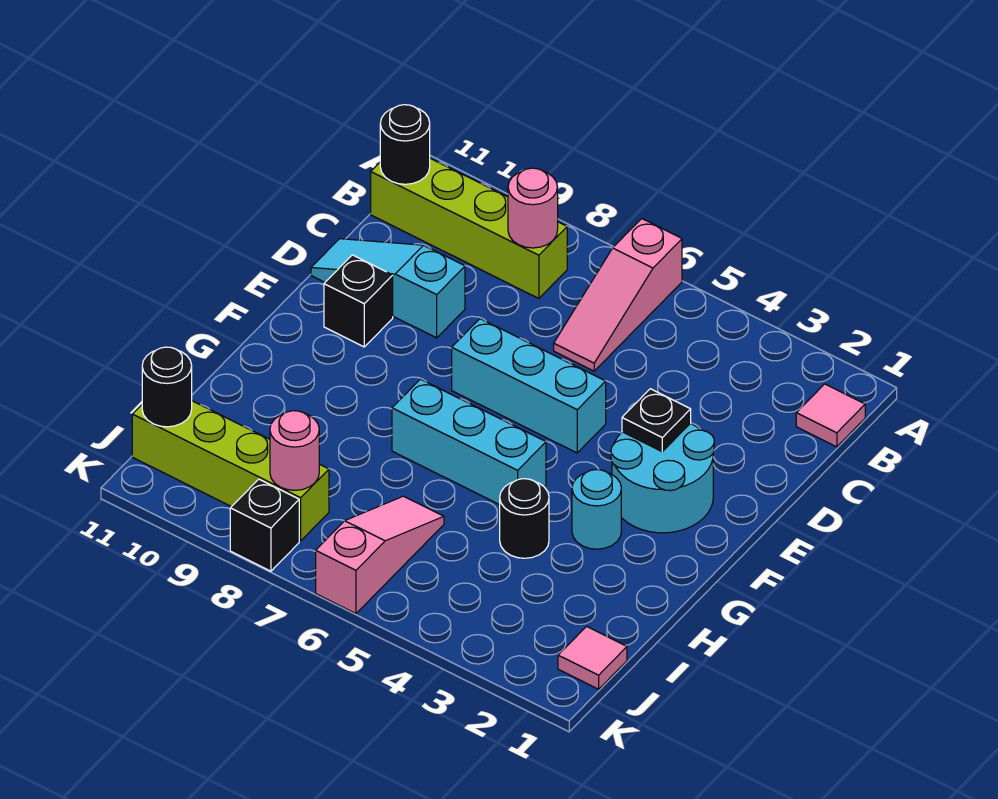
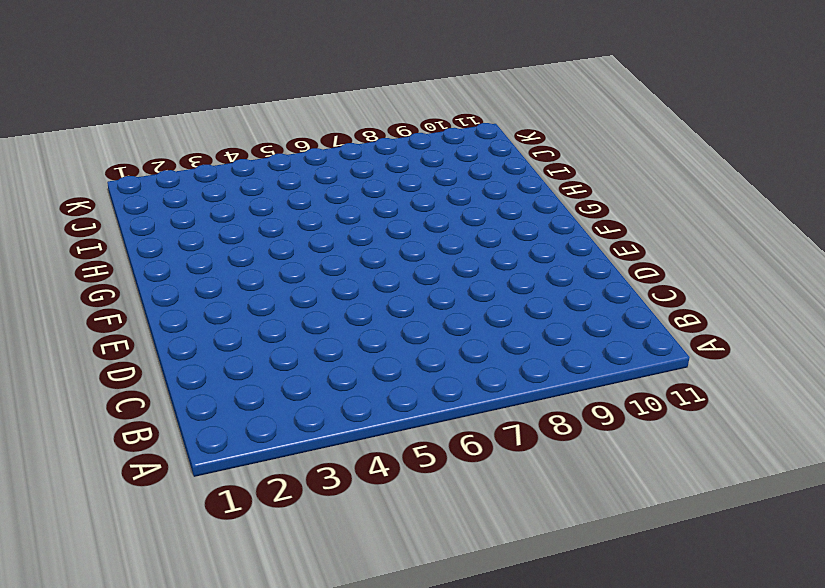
none -> pink 1x3 slope [554,219,682,371]
none -> pink 1x1 tile [796,384,865,447]
none -> lime 1x4 brick [371,158,567,298]

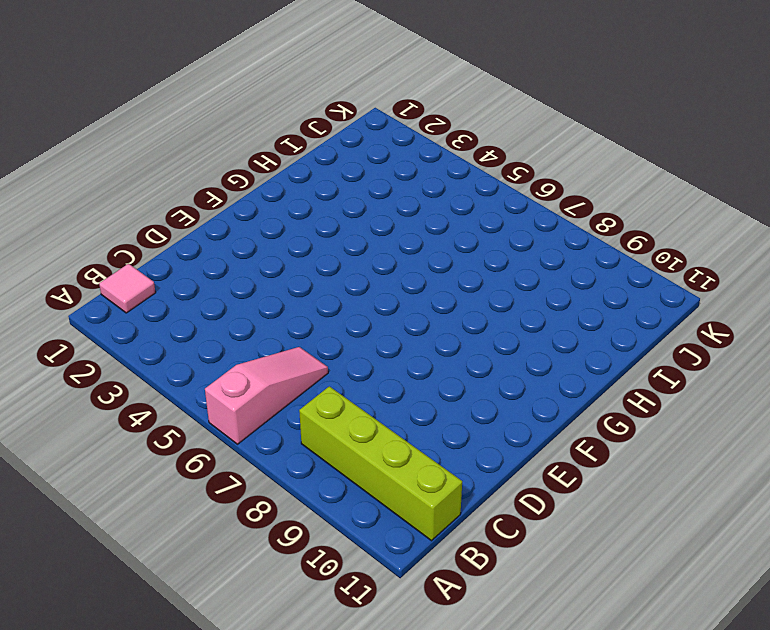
none -> cyan 1x3 slope [311,239,465,338]
none -> cyan 2x2 round brick [611,423,714,533]
none -> cyan 1x3 brick [452,319,606,453]

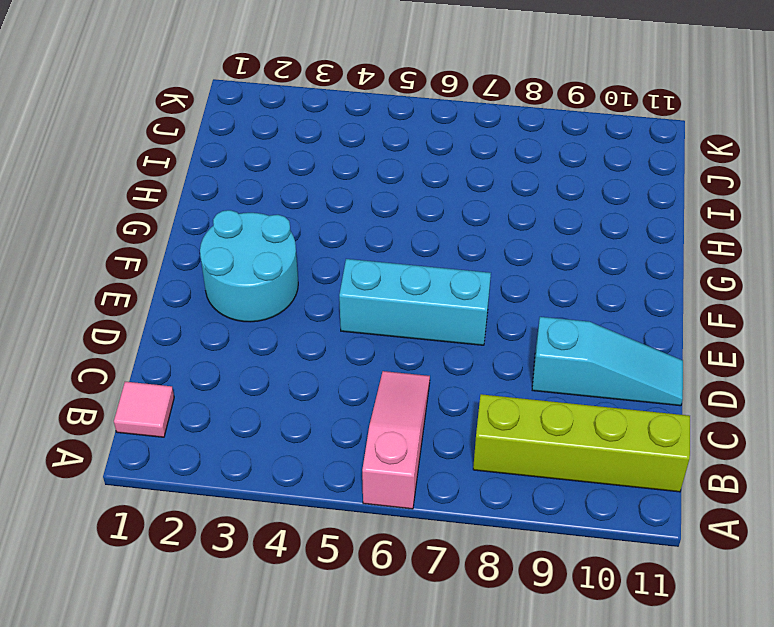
none -> black 1x1 brick [324,255,393,347]
none -> cyan 1x1 round brick [572,470,621,549]
none -> cyan 1x3 brick [392,379,546,505]

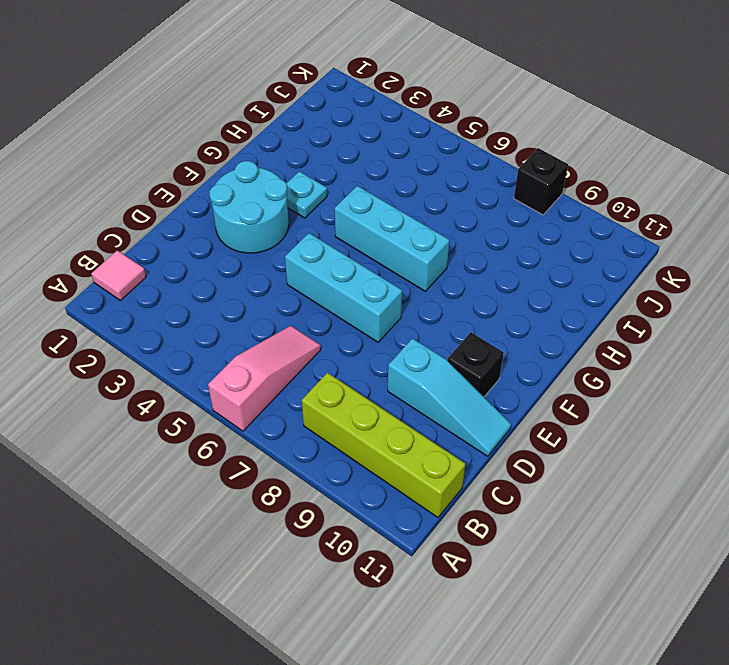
cyan 1x1 plate [286,171,327,218] -> cyan 1x1 round brick [572,470,621,549]
none -> black 1x1 round brick [500,479,549,558]
none -> pink 1x3 slope [316,496,444,614]
none -> pink 1x1 tile [558,626,627,689]

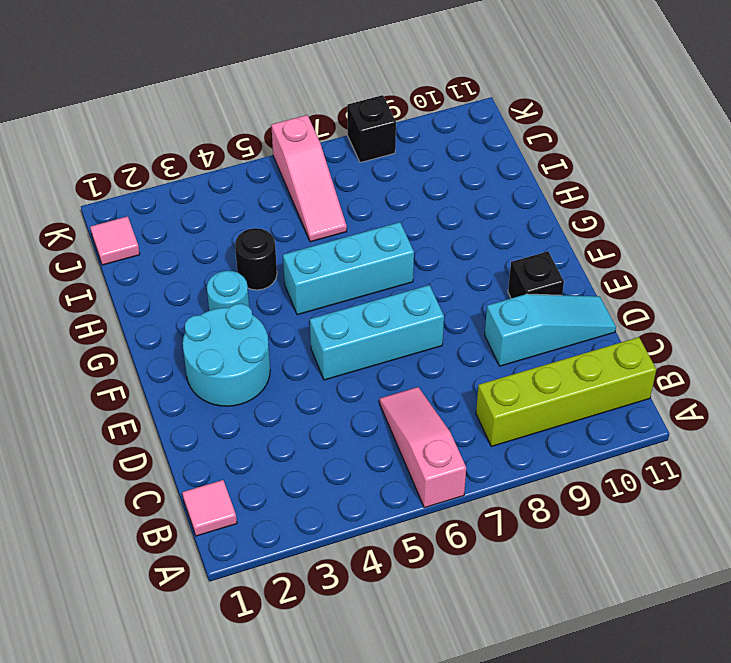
none -> lime 1x4 brick [132,401,329,541]
none -> pink 1x1 round brick [508,168,558,248]
none -> black 1x1 round brick [380,105,430,184]

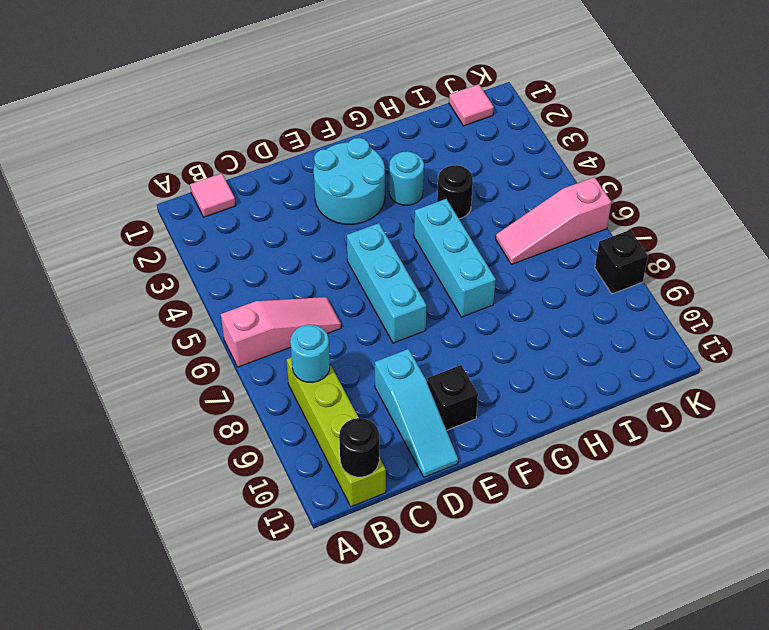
cyan 1x1 round brick [290,325,330,382] -> pink 1x1 round brick [508,168,558,248]
none -> lime 1x4 brick [132,401,329,541]
none -> black 1x1 plate [622,389,691,451]
none -> pink 1x1 round brick [270,411,319,490]

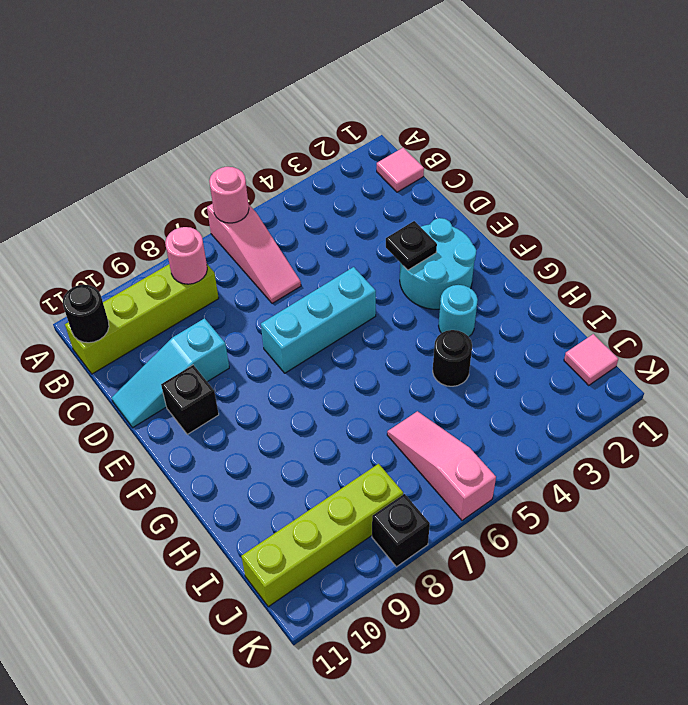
pink 1x1 round brick [209,167,249,223] -> pink 1x1 round brick moved to [270,411,319,490]
none -> cyan 1x3 brick [392,379,546,505]
none -> black 1x1 round brick [142,347,192,427]

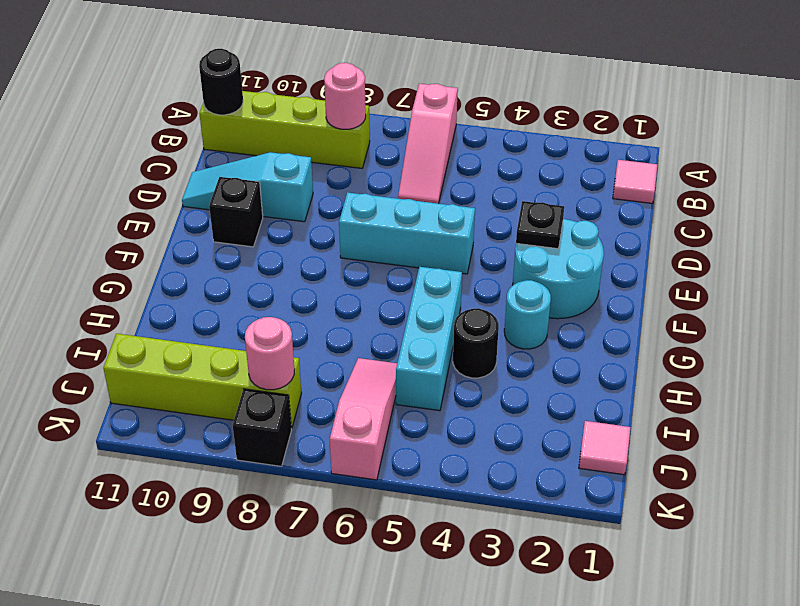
cyan 1x3 brick [396,267,462,411] -> cyan 1x3 brick turned to [392,379,546,505]
none -> black 1x1 round brick [142,347,192,427]

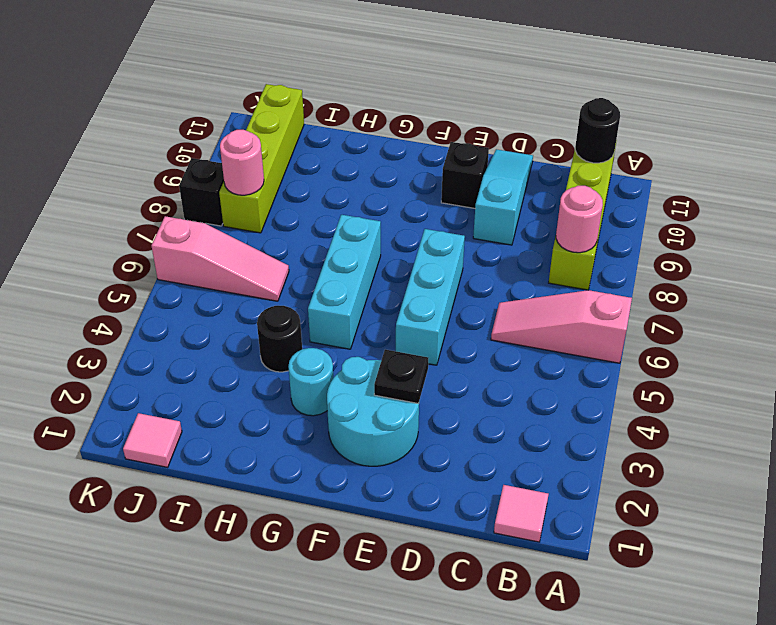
none -> black 1x1 round brick [142,347,192,427]

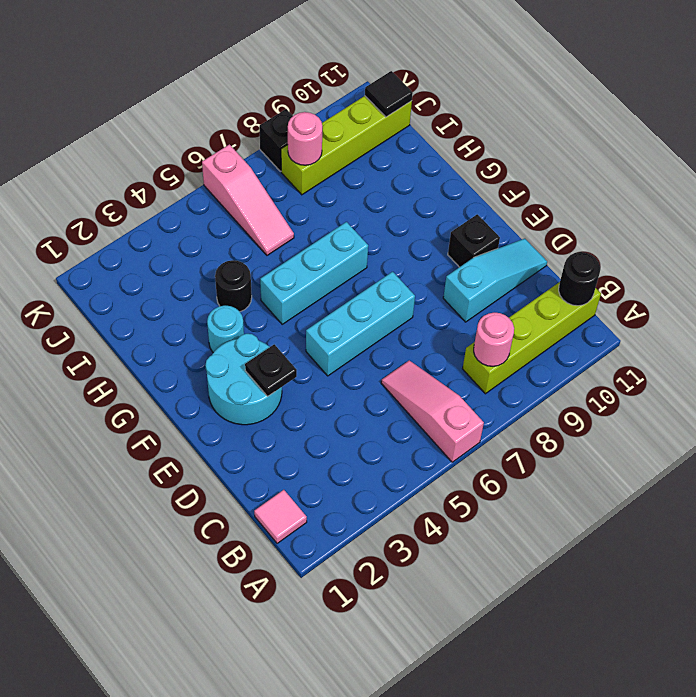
black 1x1 tile [365,71,413,117] -> black 1x1 round brick [142,347,192,427]
none -> pink 1x1 tile [558,626,627,689]

